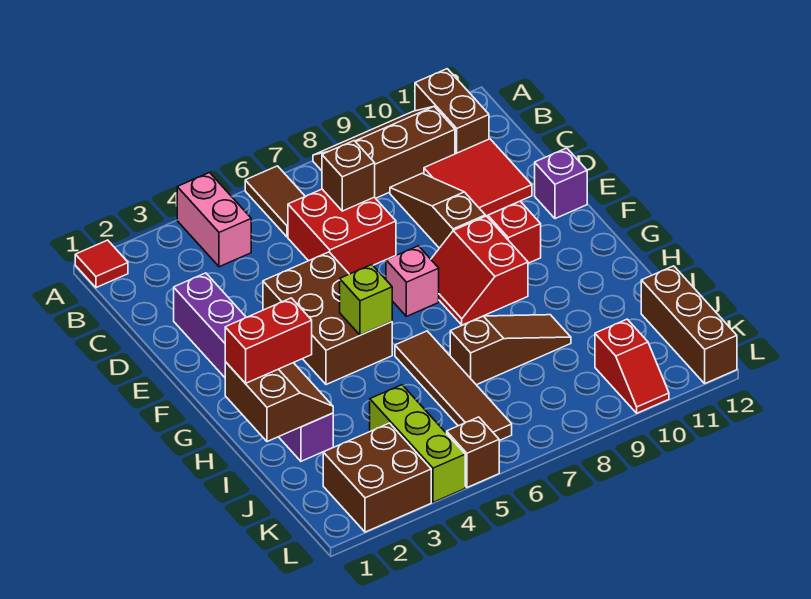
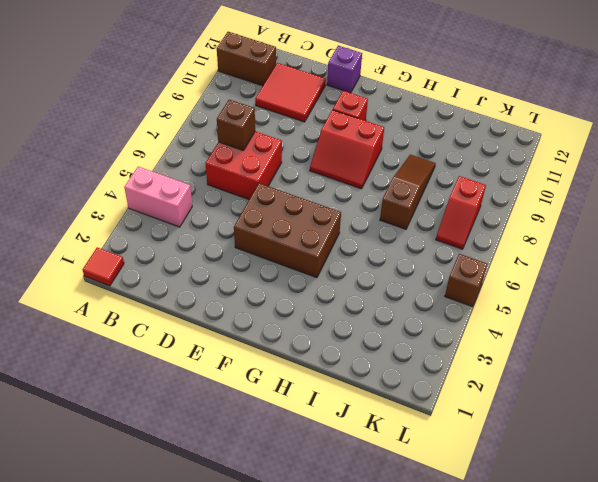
red 1x2 slope [436,176,486,249] -> red 1x2 slope turned to [595,319,669,413]
none -> brown 1x2 tile [245,166,305,237]
none -> brown 2x3 slope [313,107,455,198]
none -> brown 1x3 slope [390,173,485,248]

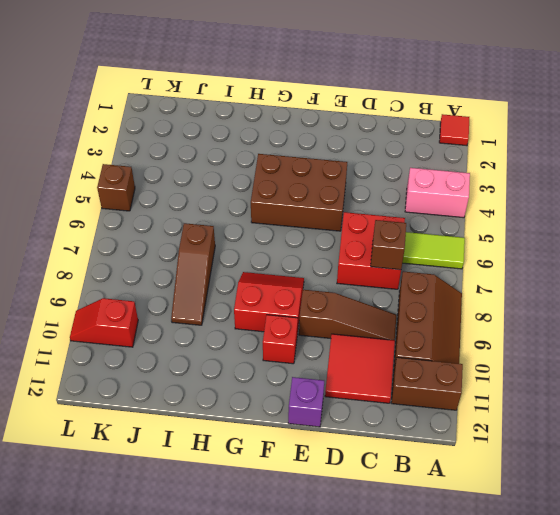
lime 1x2 tile [402,232,465,269] -> brown 1x2 tile [245,166,305,237]
none -> purple 1x6 brick [174,273,333,461]
none -> pink 1x1 brick [386,246,439,316]
none -> brown 1x4 tile [395,331,512,441]

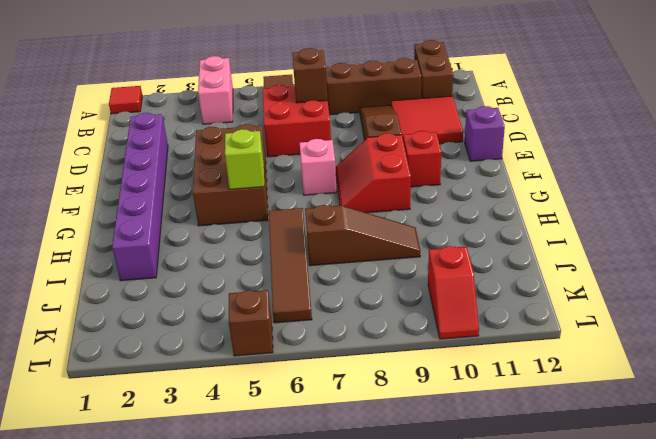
none -> lime 1x3 brick [370,385,465,502]
none -> brown 1x3 brick [641,266,737,383]
none -> brown 2x2 brick [323,423,431,532]

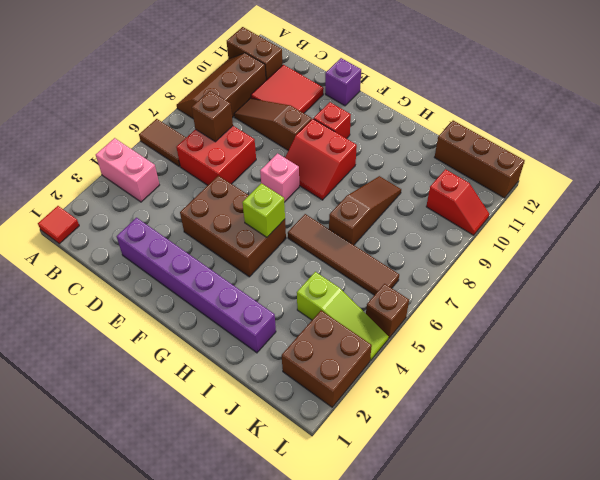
lime 1x3 slope [297,272,389,360] -> lime 1x3 brick [370,385,465,502]
none -> brown 2x2 slope [225,362,333,442]
none -> red 1x2 brick [225,298,312,383]

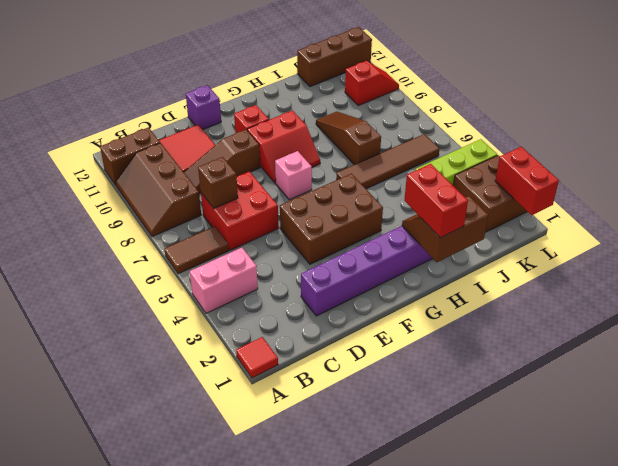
red 1x2 brick [495,147,559,215] -> none
none -> brown 1x1 brick [447,417,499,488]
none -> lime 1x1 brick [340,265,392,335]

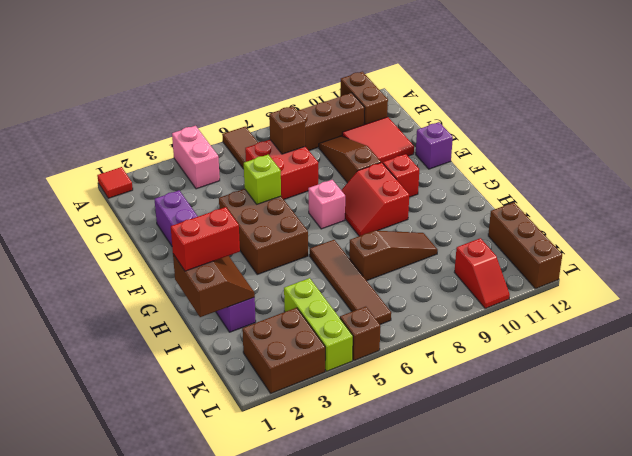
lime 1x1 brick [244,155,281,204] -> lime 1x1 brick moved to [340,265,392,335]

